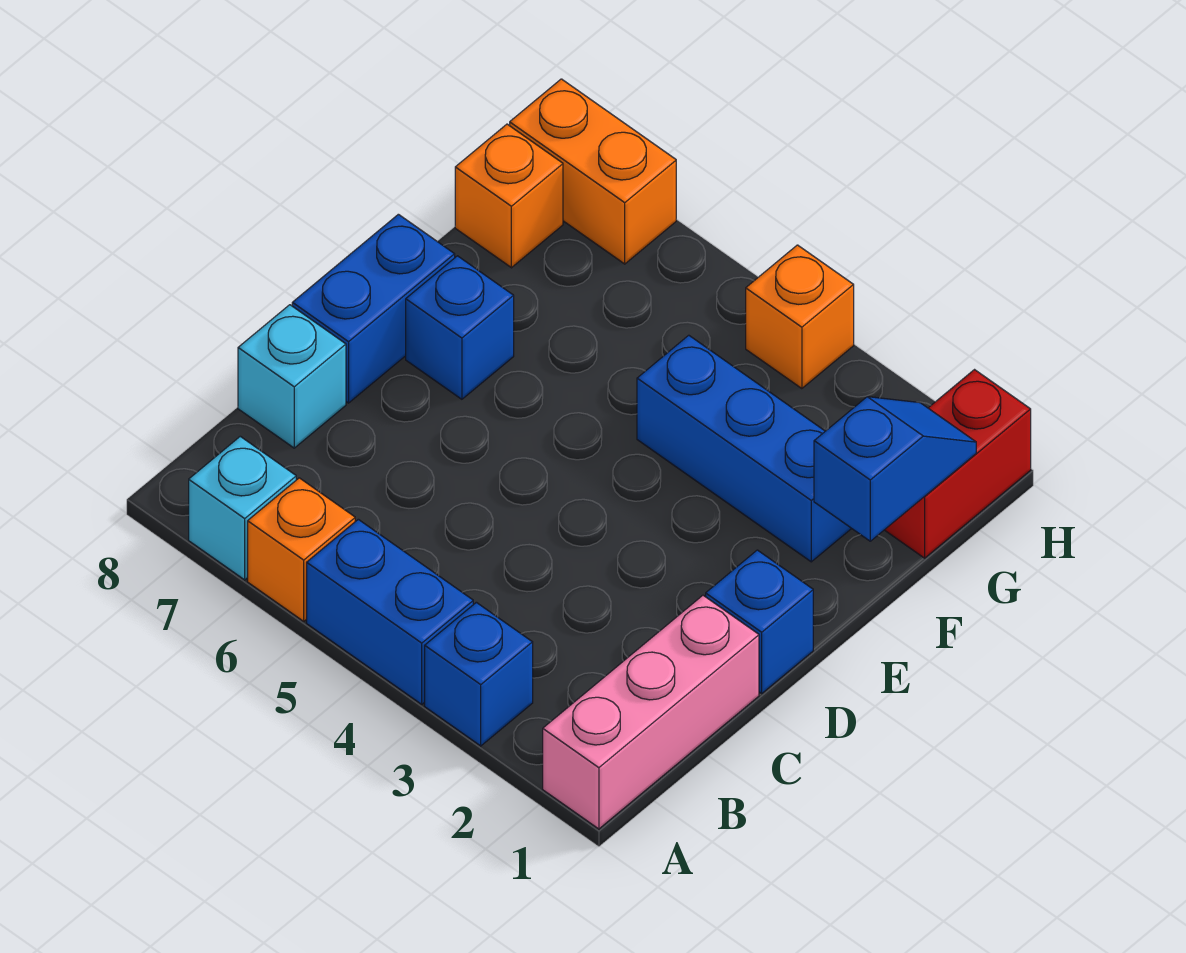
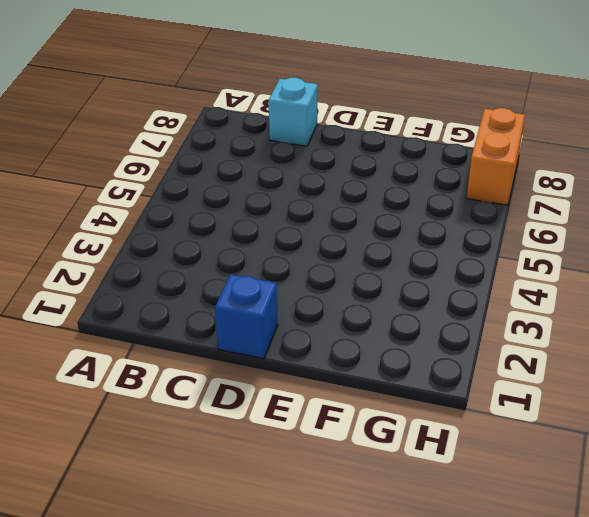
none -> pink 1x3 brick [543,595,759,829]
none -> blue 1x1 brick [425,602,533,746]
none -> blue 1x2 brick [307,519,473,704]

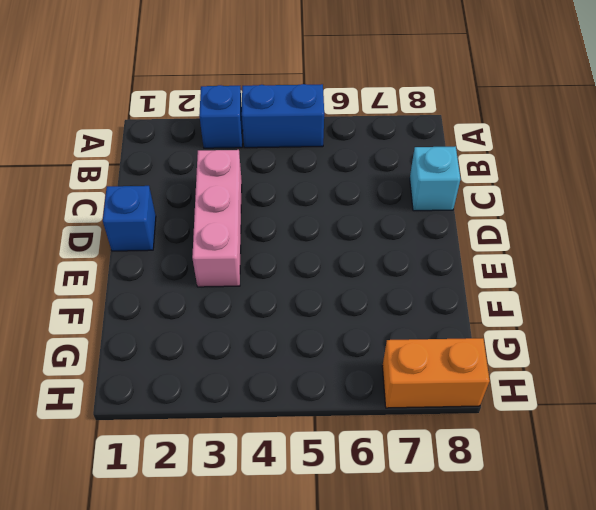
pink 1x3 brick [192,150,242,287] -> pink 1x3 brick moved to [543,595,759,829]
none -> orange 1x1 brick [248,478,355,621]
none -> cyan 1x1 brick [189,436,296,580]
none -> blue 1x2 brick [292,214,455,403]

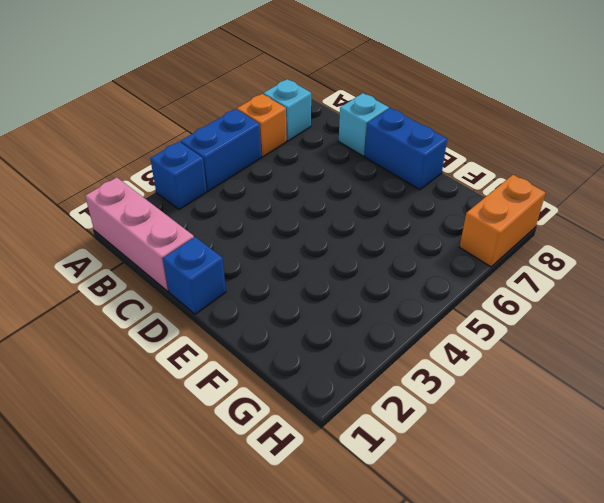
none -> blue 1x1 brick [406,256,514,399]
none -> blue 1x3 brick [637,335,852,562]
none -> red 1x2 brick [885,370,1031,558]

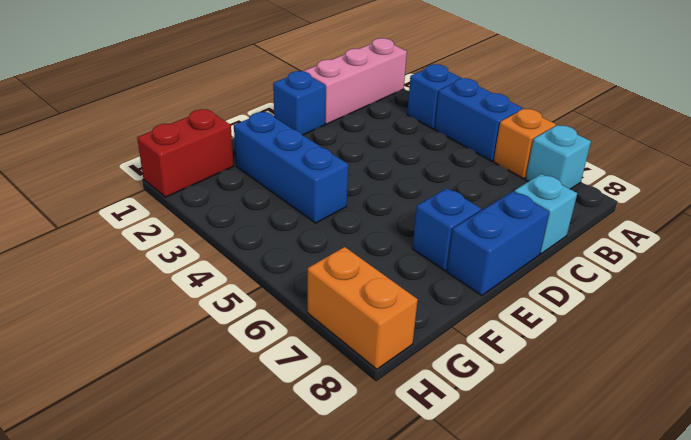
none -> orange 1x1 brick [455,124,563,268]
none -> orange 1x1 brick [746,245,854,389]
none -> blue 1x2 slope [814,397,976,541]

